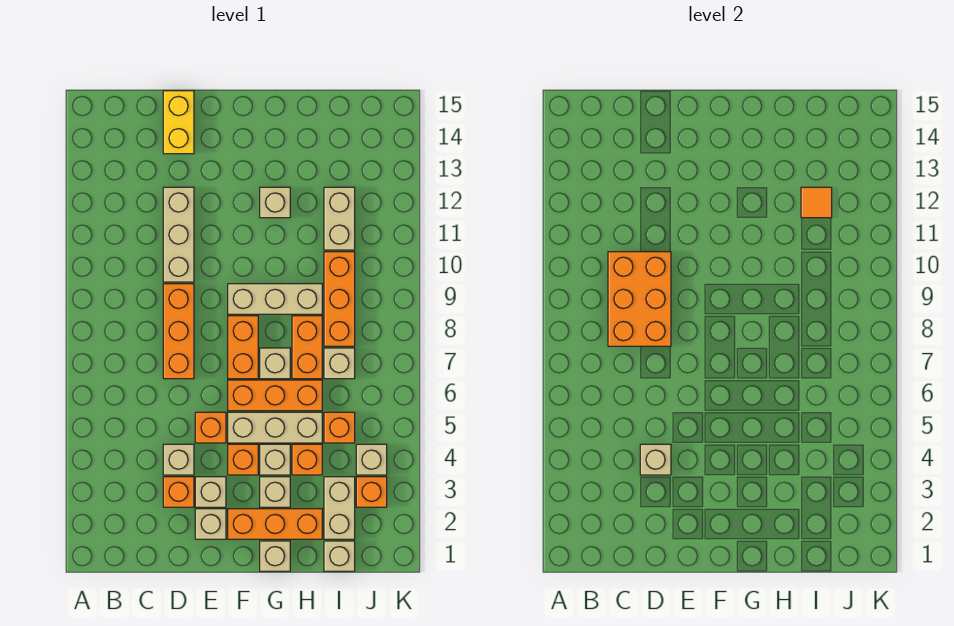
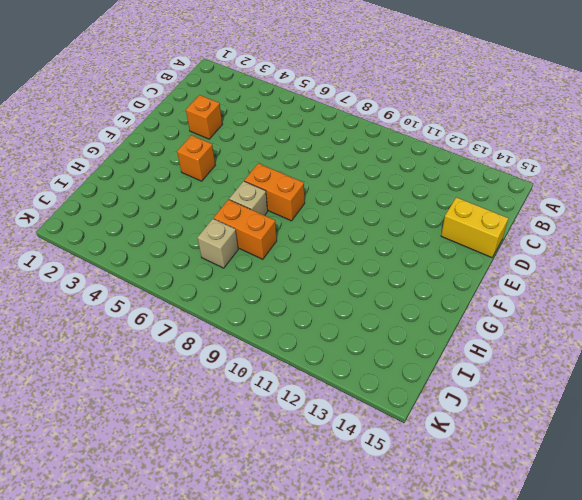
none -> tan 1x1 brick [163,444,194,475]
none -> orange 1x3 brick [163,284,194,379]
none -> tan 1x3 brick [163,187,194,282]
none -> tan 1x1 brick [195,509,226,539]

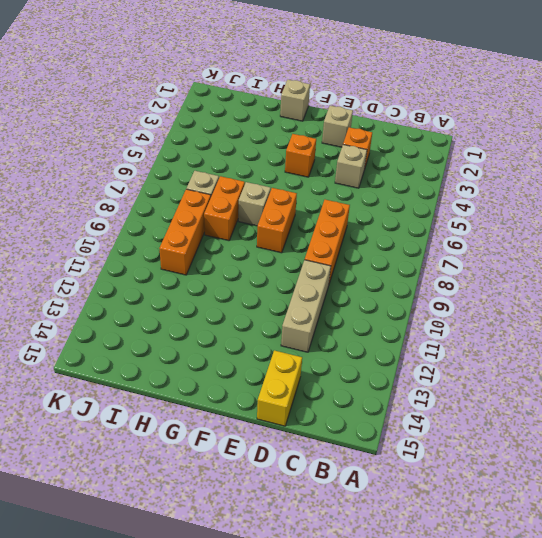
none -> tan 1x1 brick [195,477,226,507]
none -> orange 1x1 brick [195,412,226,443]
none -> orange 1x3 brick [228,509,322,539]
none -> tan 1x3 brick [228,412,322,443]

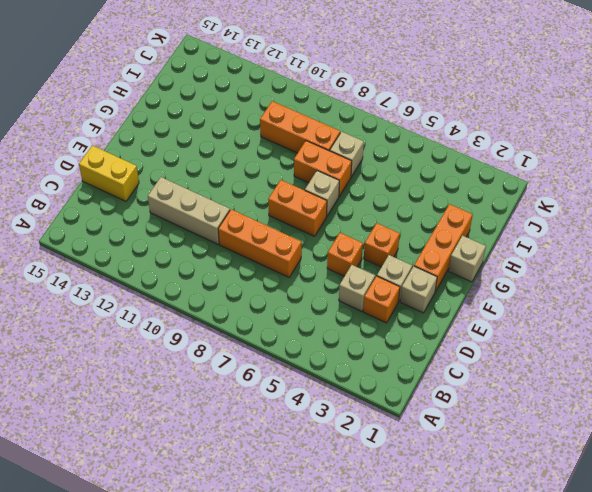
none -> tan 1x3 brick [228,412,322,443]
none -> orange 1x3 brick [228,380,322,411]
none -> tan 1x3 brick [228,284,322,314]
none -> tan 1x1 brick [260,477,290,507]

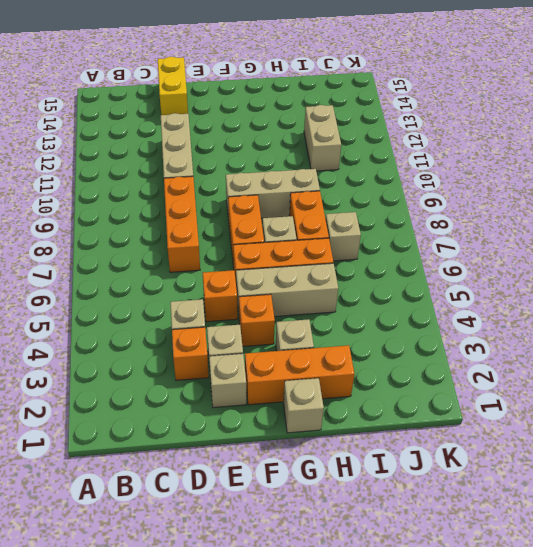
none -> tan 1x1 brick [260,444,290,475]
none -> tan 1x1 brick [260,187,290,218]
none -> orange 1x1 brick [292,444,322,475]
none -> tan 1x1 brick [324,541,355,571]

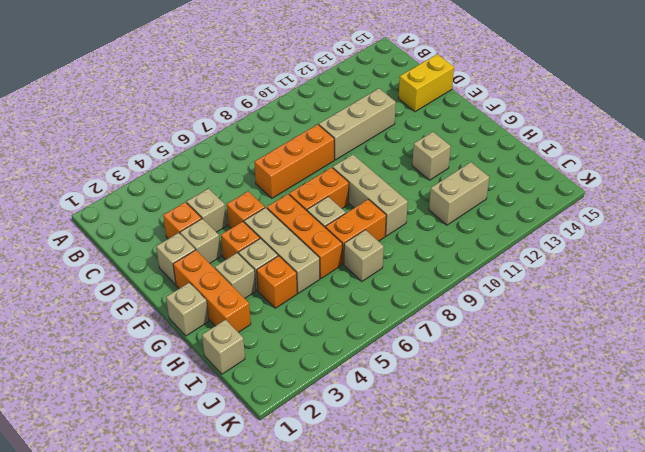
none -> tan 1x2 brick [324,477,355,539]
none -> orange 1x1 brick [324,412,355,443]
none -> orange 1x3 brick [324,252,355,346]
none -> orange 1x1 brick [356,477,387,507]

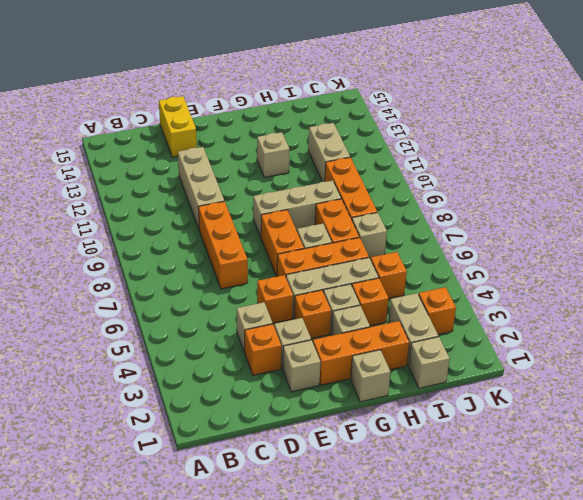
none -> tan 1x1 brick [356,444,387,475]
none -> orange 2x3 brick [608,252,671,346]
none -> tan 1x1 brick [640,444,671,475]
none -> orange 1x1 tile [801,187,832,218]

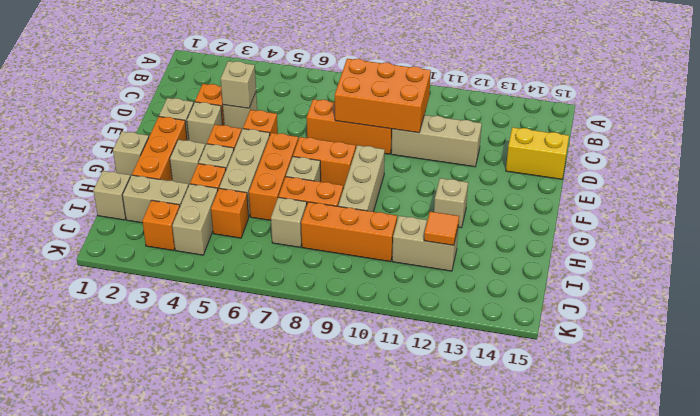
tan 1x2 brick [172,184,218,255] -> tan 1x1 brick [356,444,387,475]

